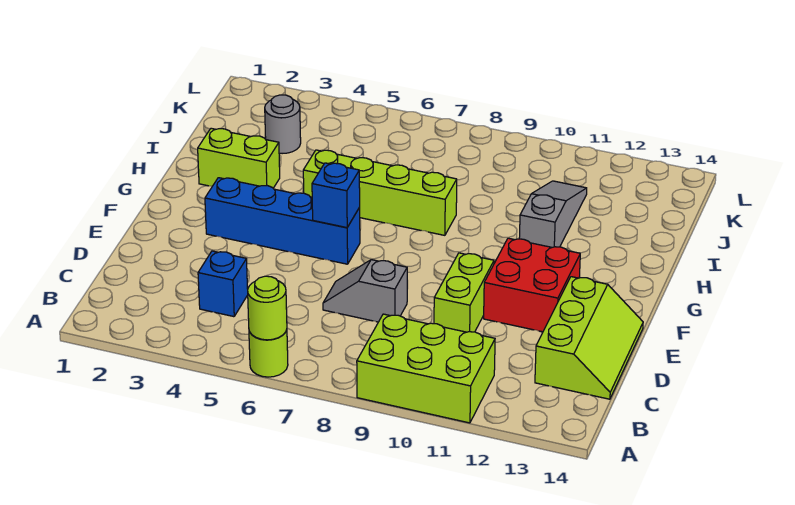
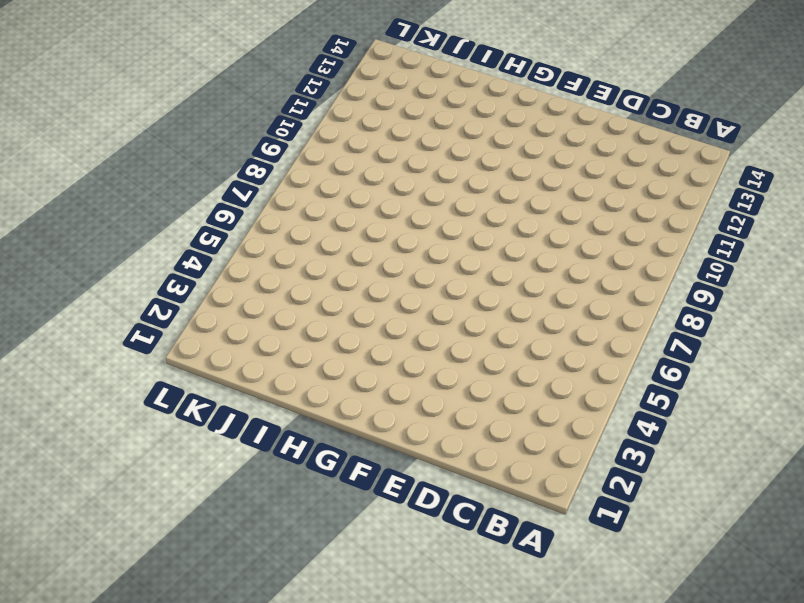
none -> lime 1x1 round brick [249,330,288,377]
none -> lime 2x3 brick [357,314,495,423]
none -> blue 1x1 brick [198,251,248,317]

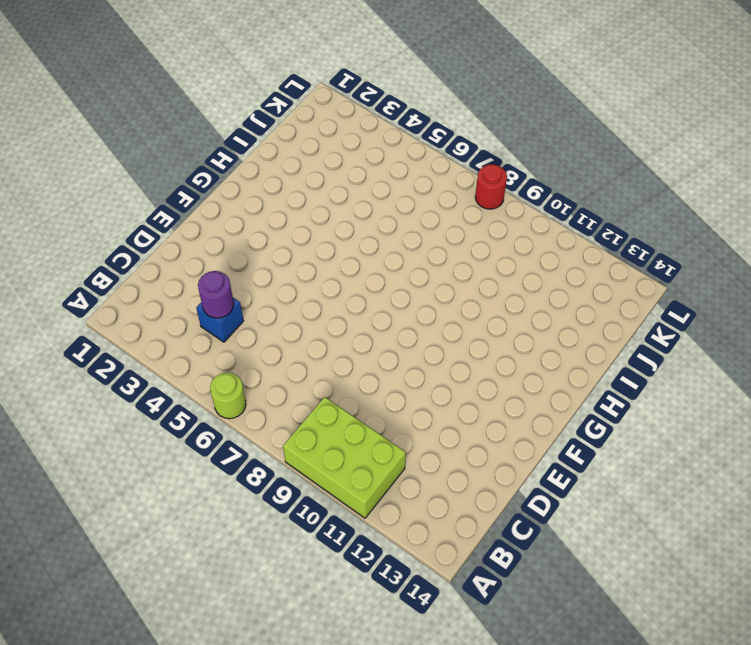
purple 1x1 round brick [198,271,234,318] -> none
red 1x1 round brick [475,164,507,209] -> none
none -> lime 2x3 slope [535,277,643,399]
none -> grey 1x2 slope [323,260,407,322]
none -> lime 1x2 brick [434,253,494,332]

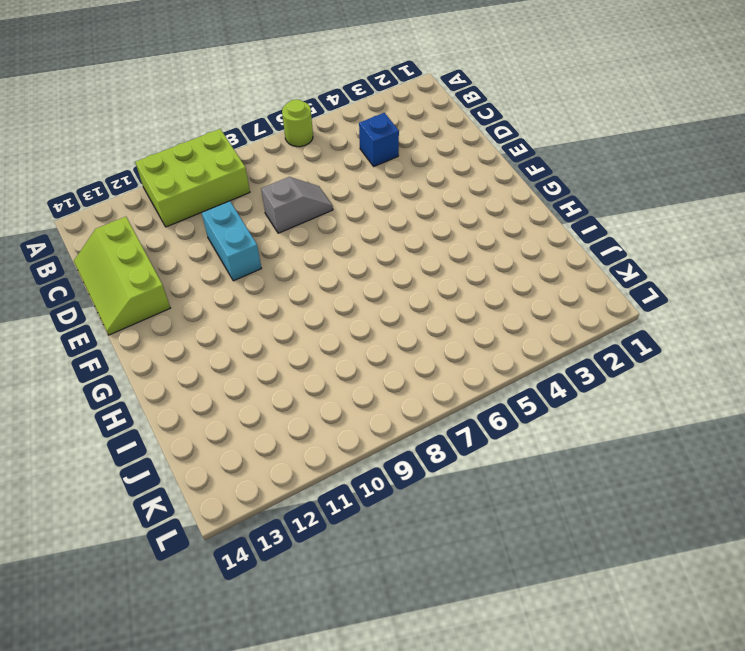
cyan 1x2 brick [202,201,262,281] -> lime 1x2 brick [434,253,494,332]
none -> red 2x2 brick [484,238,580,332]
none -> blue 1x4 brick [205,178,360,264]
none -> lime 1x2 brick [198,128,280,188]

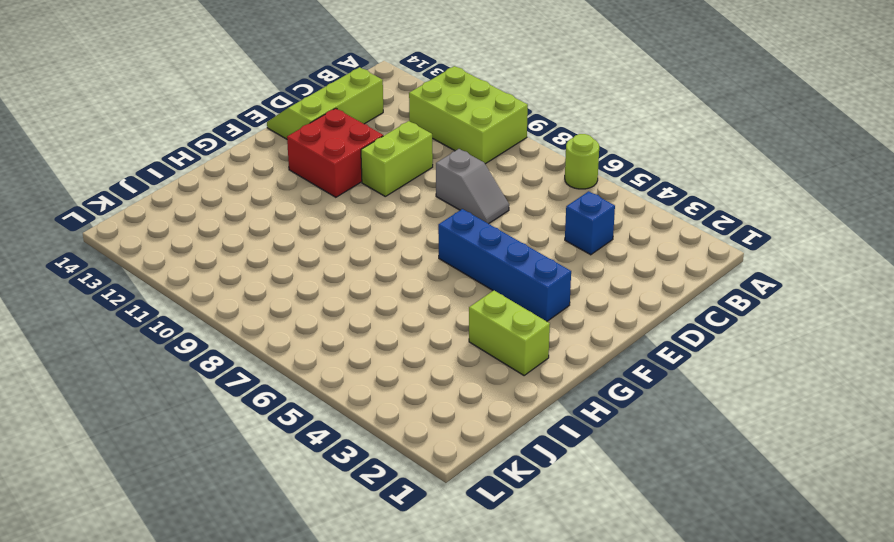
none -> lime 1x4 brick [303,150,457,235]
none -> grey 1x3 slope [519,181,587,247]
none -> grey 1x1 round brick [265,95,301,154]

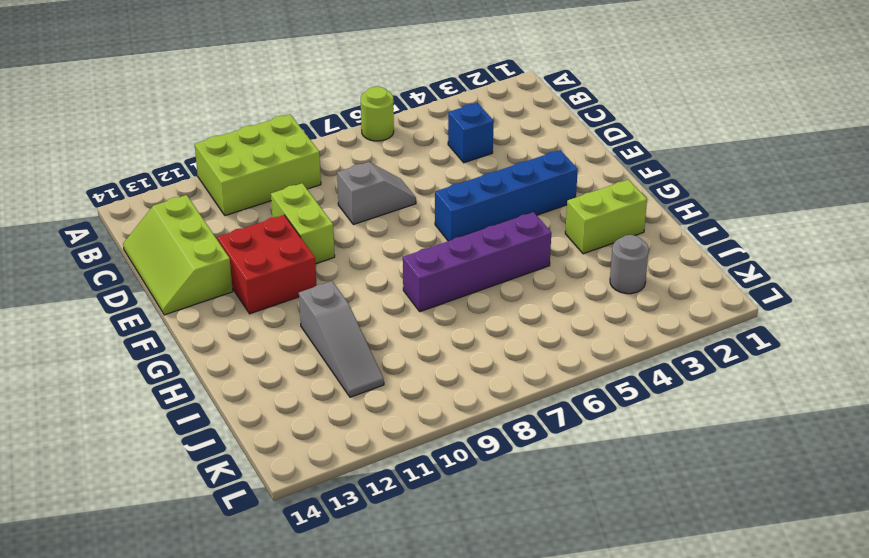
purple 1x4 brick [403,212,551,312] -> lime 1x4 brick [303,150,457,235]
none -> lime 1x1 round brick [248,276,287,340]
none -> blue 1x1 brick [312,163,360,228]

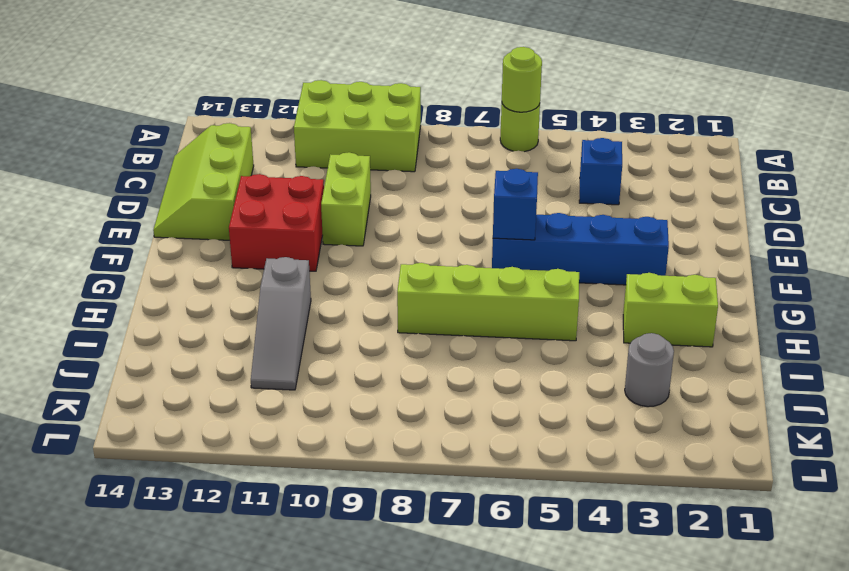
none -> grey 1x2 slope [323,260,407,322]

